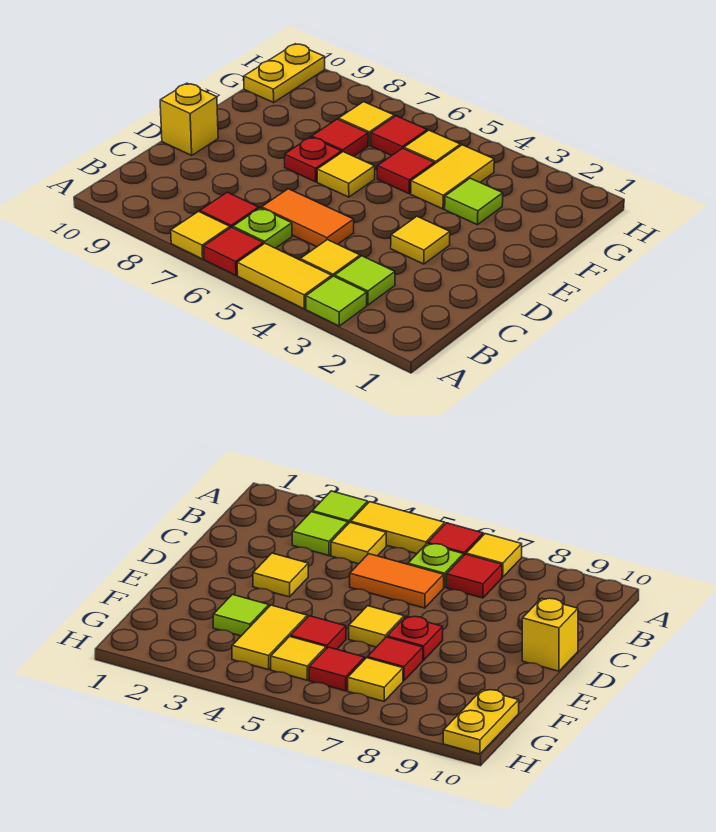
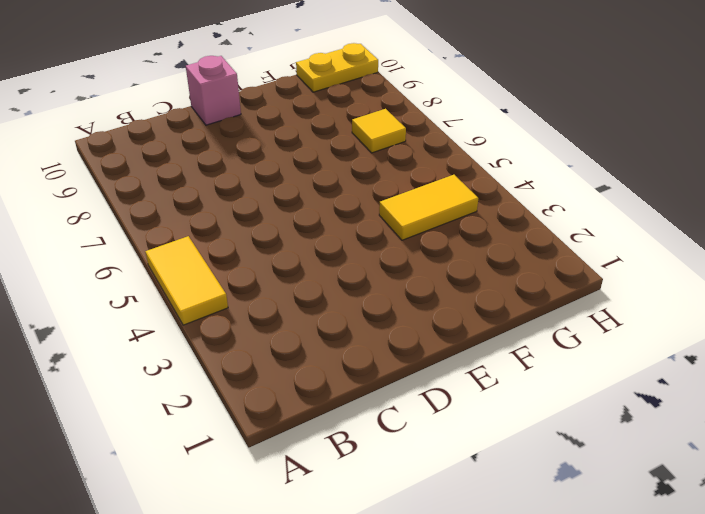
pink 1x1 brick [186,56,241,125] -> yellow 1x1 brick [160,83,218,155]
none -> lime 1x1 tile [306,276,367,326]
none -> red 1x1 tile [204,227,263,275]
none -> yellow 1x1 tile [171,212,230,259]

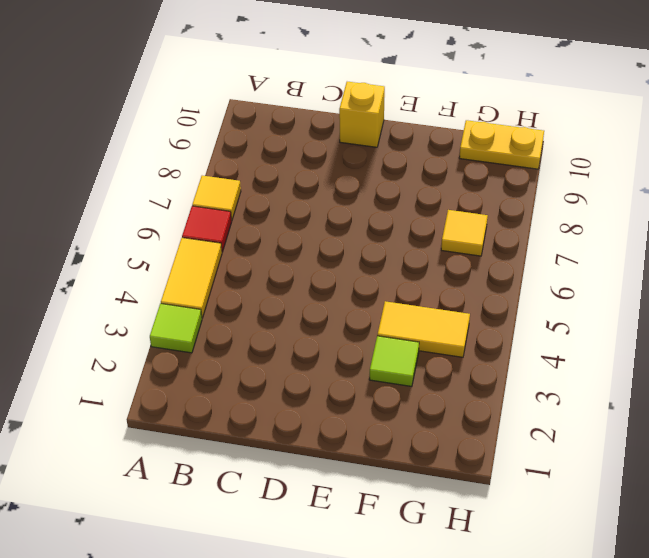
none -> lime 1x1 tile [335,256,395,305]
none -> yellow 1x1 tile [300,240,360,277]
none -> lime 1x1 plate [233,208,292,248]

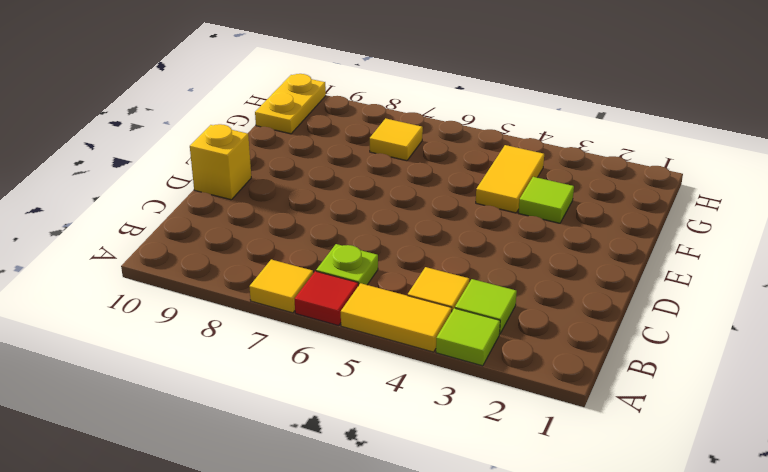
none -> red 1x1 tile [200,192,259,228]
none -> orange 1x2 tile [262,189,354,247]
none -> yellow 1x1 tile [391,217,450,264]

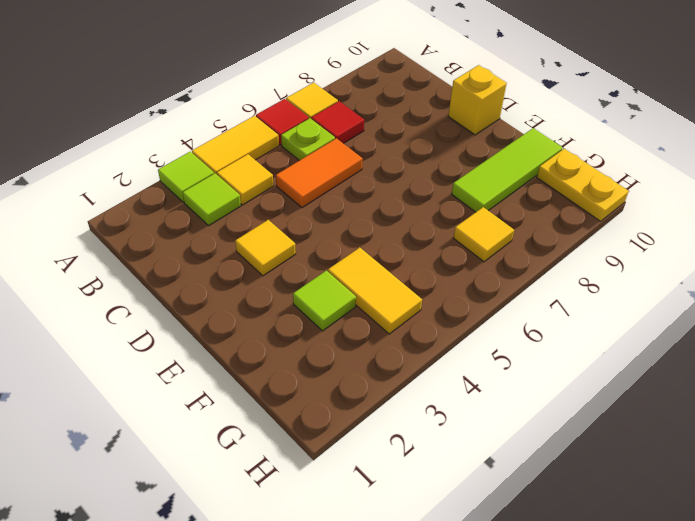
lime 1x3 tile [452,128,563,212] -> none
none -> yellow 1x1 tile [317,152,375,197]
none -> red 1x1 plate [285,137,342,182]
none -> red 1x1 tile [377,148,435,194]

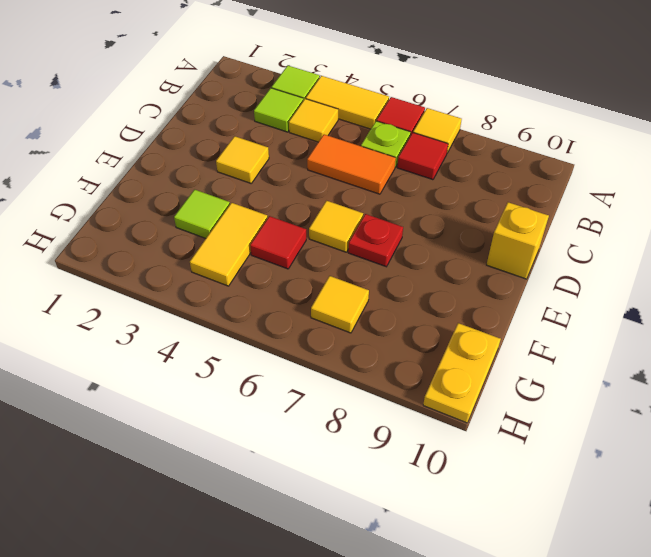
none -> red 1x1 tile [312,119,368,156]
none -> yellow 1x1 tile [404,130,461,164]
none -> red 1x1 tile [371,116,427,155]

